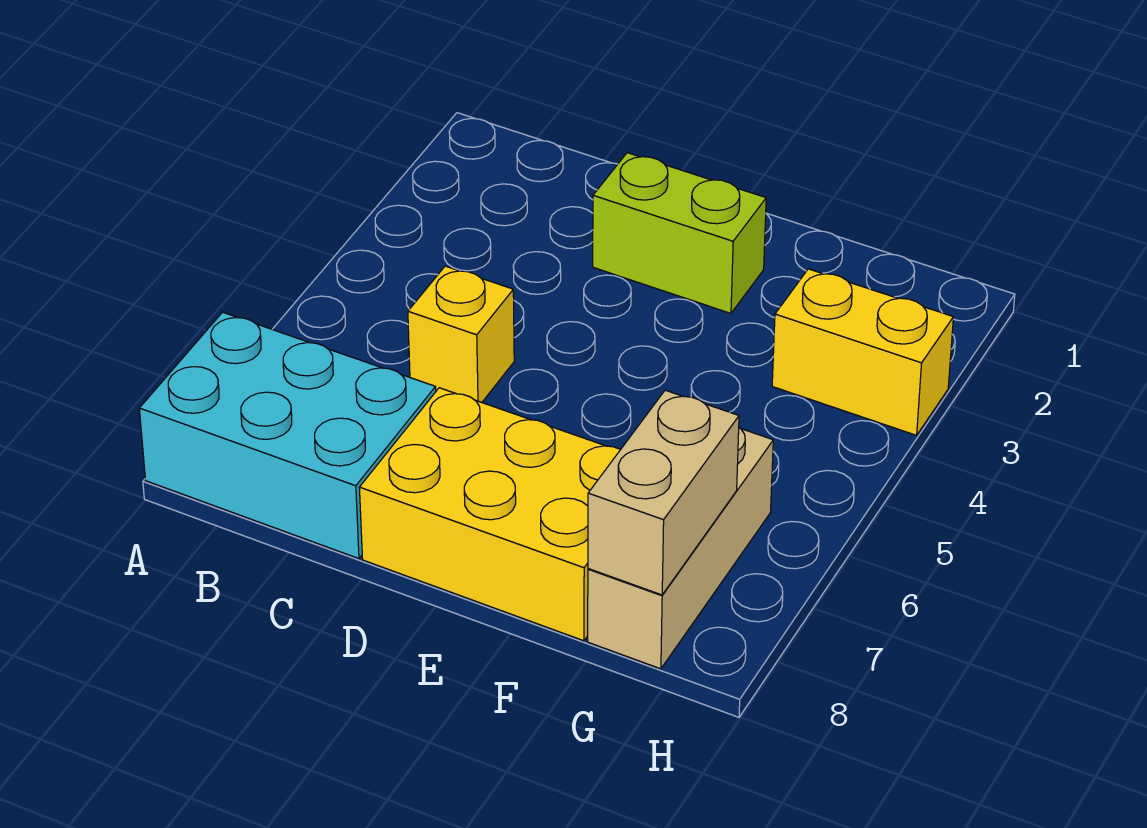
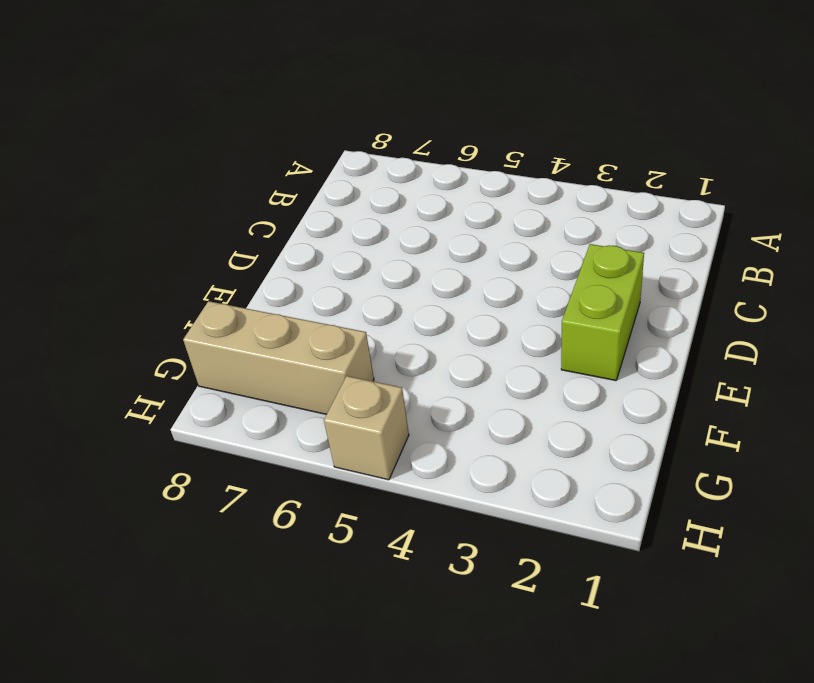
tan 1x1 brick [324,376,409,480] -> none
none -> cyan 2x3 brick [139,312,436,559]
none -> yellow 1x1 brick [408,266,514,402]

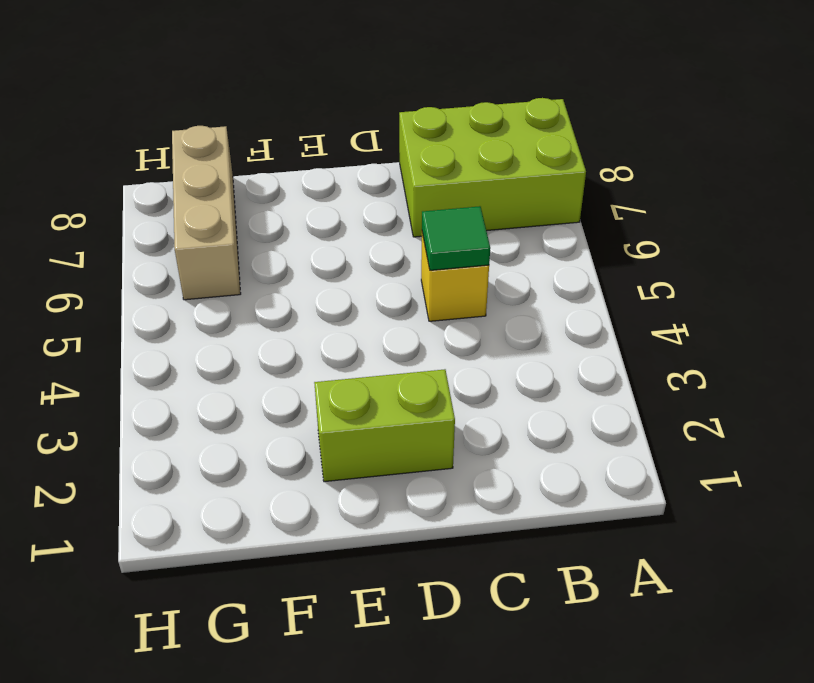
lime 2x3 brick [399,98,586,237] -> cyan 2x3 brick [139,312,436,559]
green 1x1 tile [422,206,490,270] -> none
none -> yellow 2x3 brick [359,388,621,641]
none -> yellow 1x2 brick [772,269,953,435]

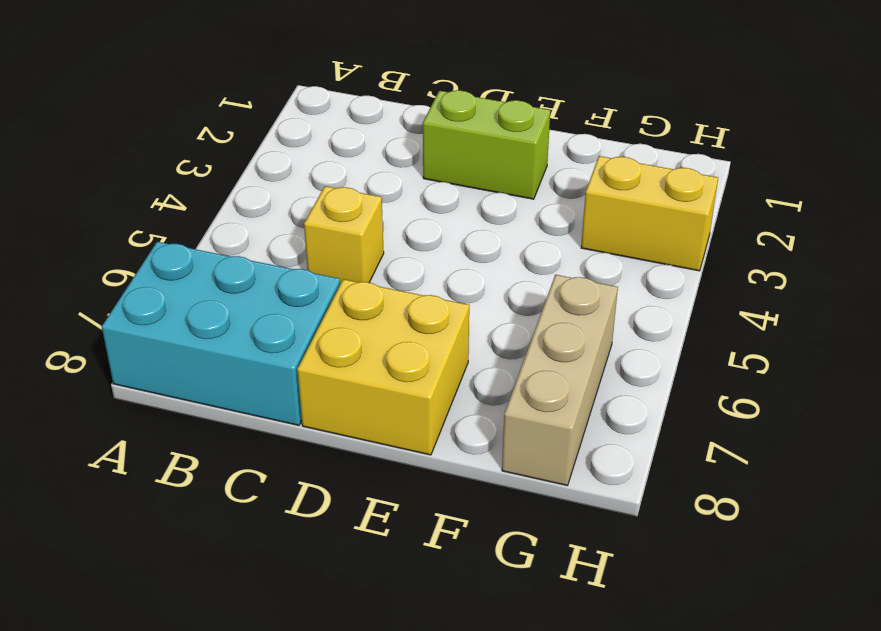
yellow 2x2 brick [297,279,469,455] -> yellow 2x3 brick [359,388,621,641]
none -> tan 1x2 brick [588,390,739,595]

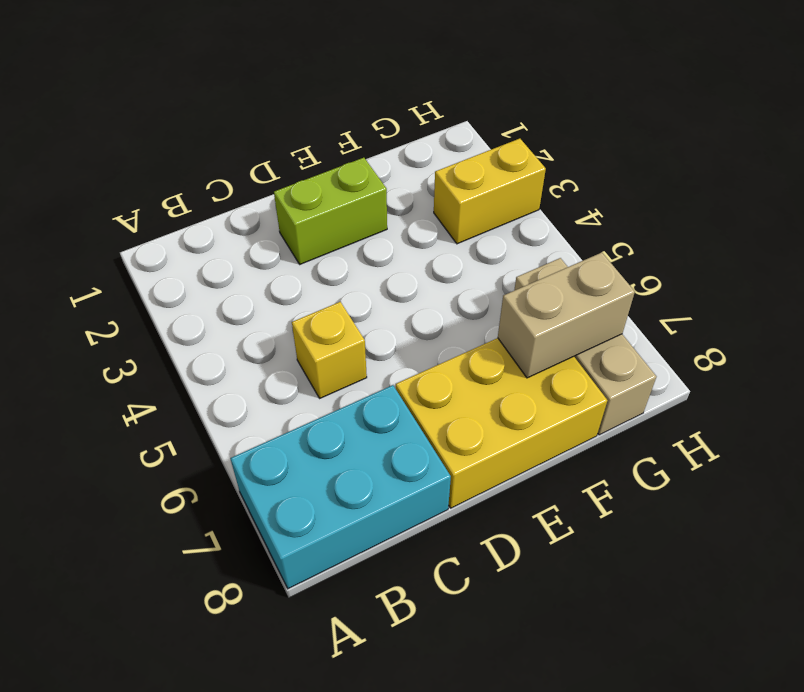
tan 1x2 brick [498,253,635,378] -> tan 1x2 brick turned to [588,390,739,595]

